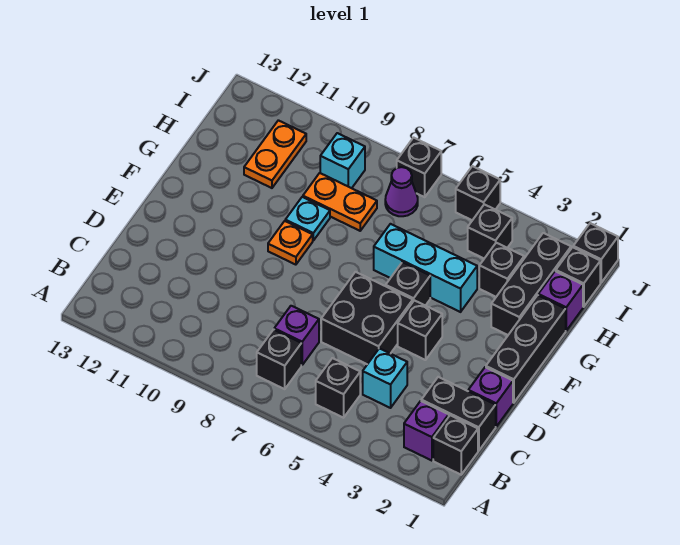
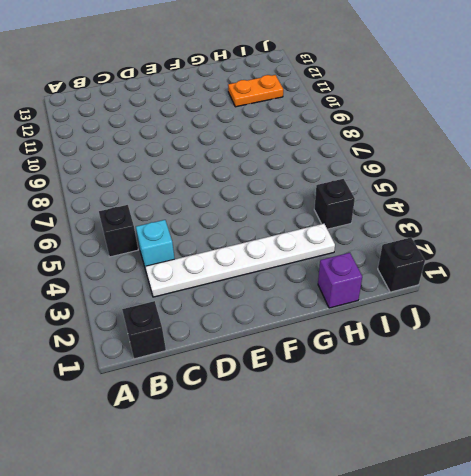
white 1x6 plate [145,224,335,297] -> black 1x1 brick [479,243,524,297]
none -> purple 1x1 brick [404,401,449,461]
none -> black 1x1 brick [257,330,301,389]
none -> black 1x2 brick [421,377,496,451]

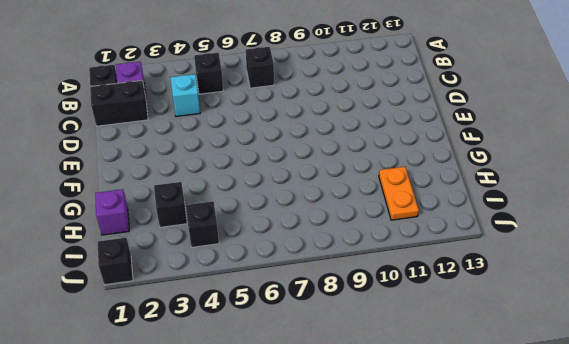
none -> purple 1x1 brick [274,306,319,365]
none -> purple 1x1 brick [468,367,513,427]
none -> black 2x2 brick [321,272,413,364]

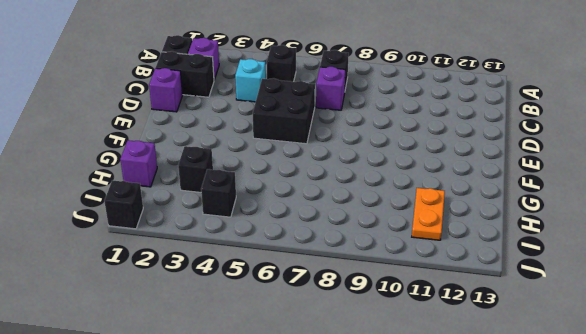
none -> black 1x3 brick [486,295,566,403]
none -> black 1x1 brick [398,300,442,360]
none -> black 1x1 brick [386,262,430,306]

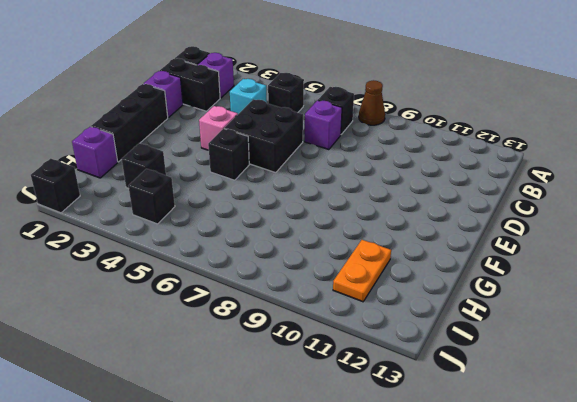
brown 1x1 cone [359,80,385,125] -> none
pink 1x1 brick [199,106,238,150] -> black 1x1 brick [398,300,442,360]
none -> orange 1x1 plate [268,221,313,265]
none -> black 1x3 brick [491,233,571,335]
none -> cyan 1x3 brick [374,224,477,312]

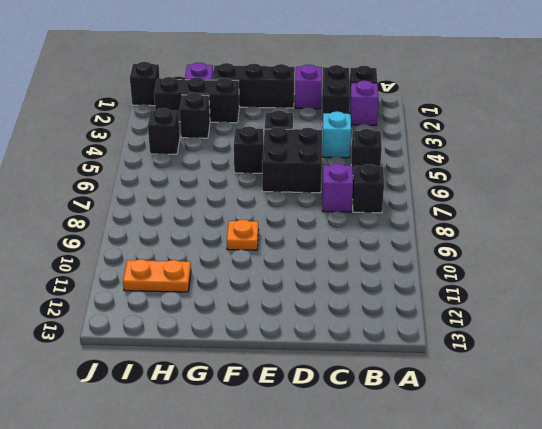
none -> cyan 1x3 brick [374,224,477,312]
none -> cyan 1x1 plate [285,197,330,240]
none -> orange 1x2 plate [303,173,377,231]

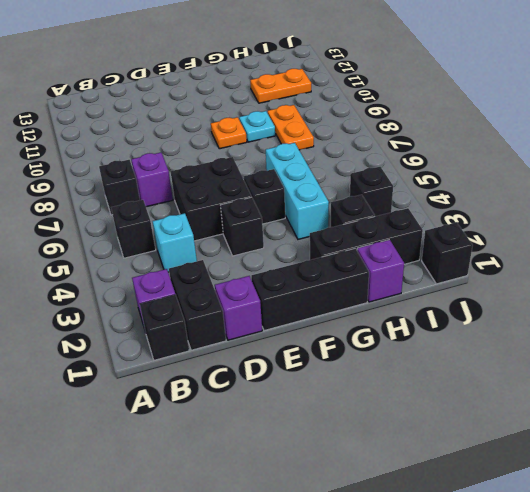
none -> black 1x1 brick [556,247,600,307]
none -> purple 1x1 cone [385,167,418,216]
none -> cyan 1x1 brick [320,133,365,188]

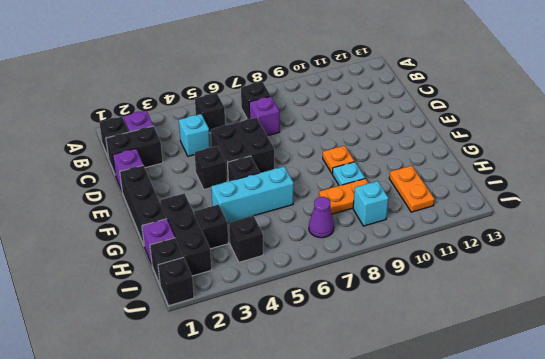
none -> black 1x1 brick [456,166,500,220]
none -> black 1x1 brick [397,138,441,197]

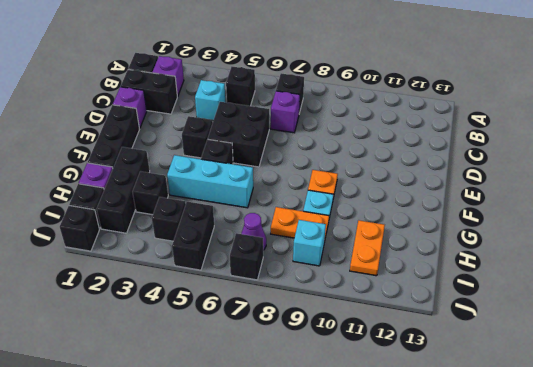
black 1x2 brick [172,202,214,270] -> black 1x1 brick [456,166,500,220]

